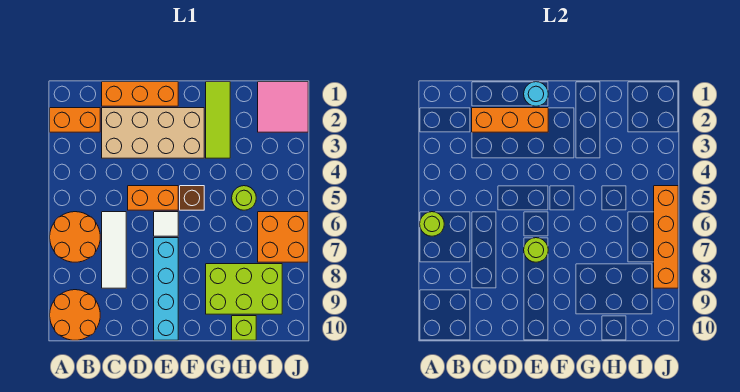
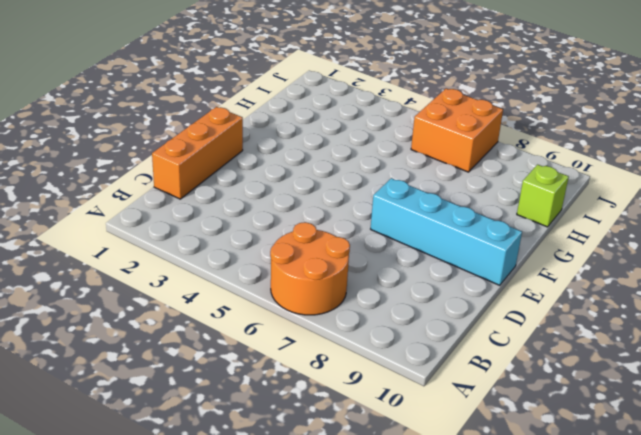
none -> orange 1x2 brick [50,108,100,132]
none -> orange 2x2 round brick [50,290,100,340]
none -> tan 2x4 brick [102,108,204,158]

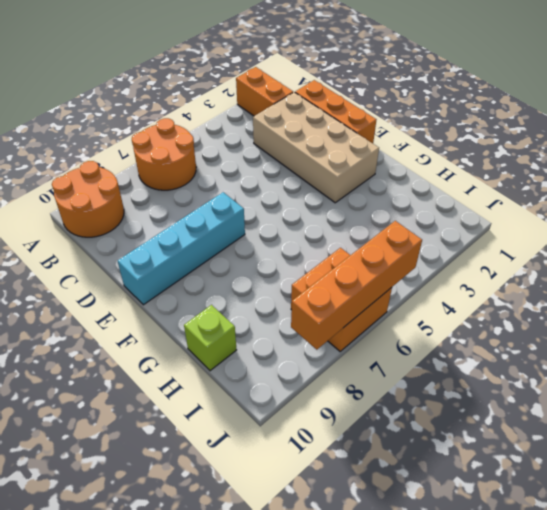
none -> white 1x3 tile [102,212,126,288]
none -> orange 1x2 brick [128,186,178,210]
none -> white 1x1 tile [154,212,178,236]

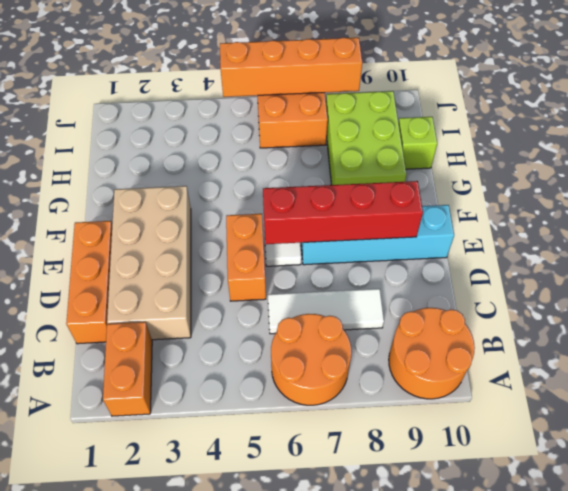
red 1x4 brick [263,181,423,244] -> lime 1x1 round brick [524,238,548,262]
none -> brown 1x1 brick [180,186,204,210]
none -> lime 1x3 tile [206,82,230,158]
none -> lime 1x1 round brick [232,186,256,210]

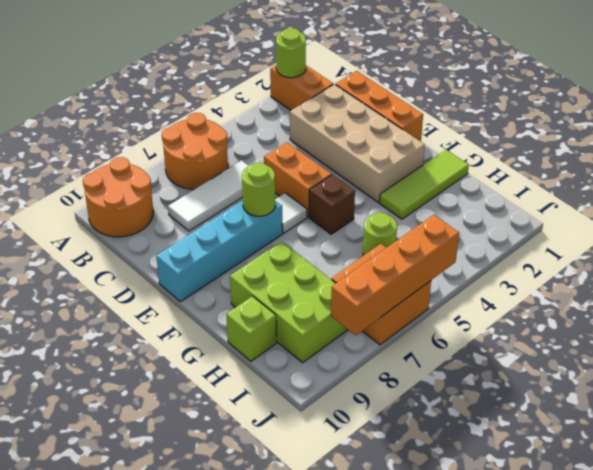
lime 1x1 round brick [276,28,306,78] -> lime 1x1 round brick moved to [420,212,444,236]
none -> pink 2x2 tile [258,82,308,132]
none -> orange 1x3 brick [472,108,548,132]
none -> cyan 1x1 round brick [524,82,548,106]

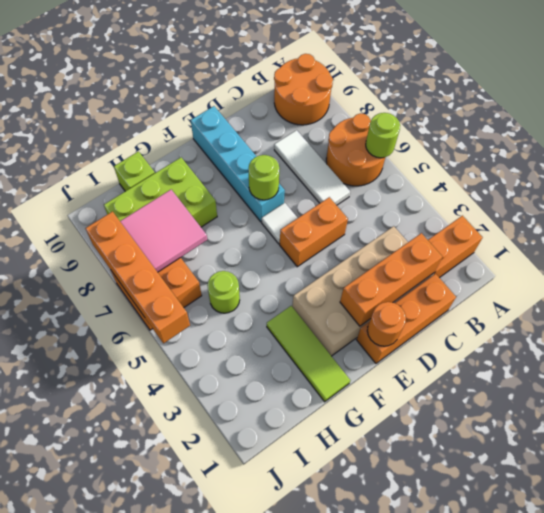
orange 1x1 round brick [367,302,406,346] -> cyan 1x1 round brick [524,82,548,106]
pink 2x2 tile [120,190,207,272] -> pink 2x2 tile moved to [258,82,308,132]
none -> brown 1x1 brick [180,186,204,210]

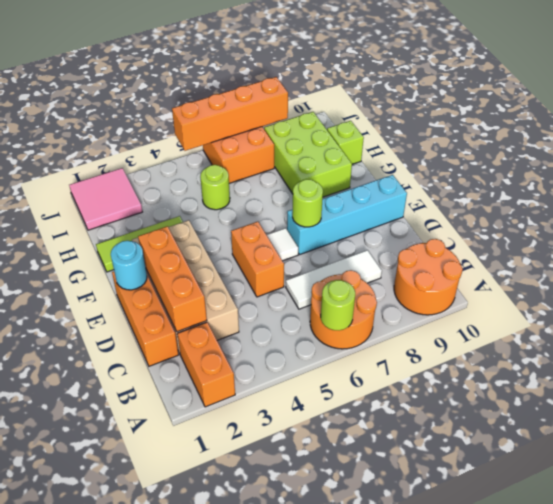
none -> brown 1x1 brick [180,186,204,210]

